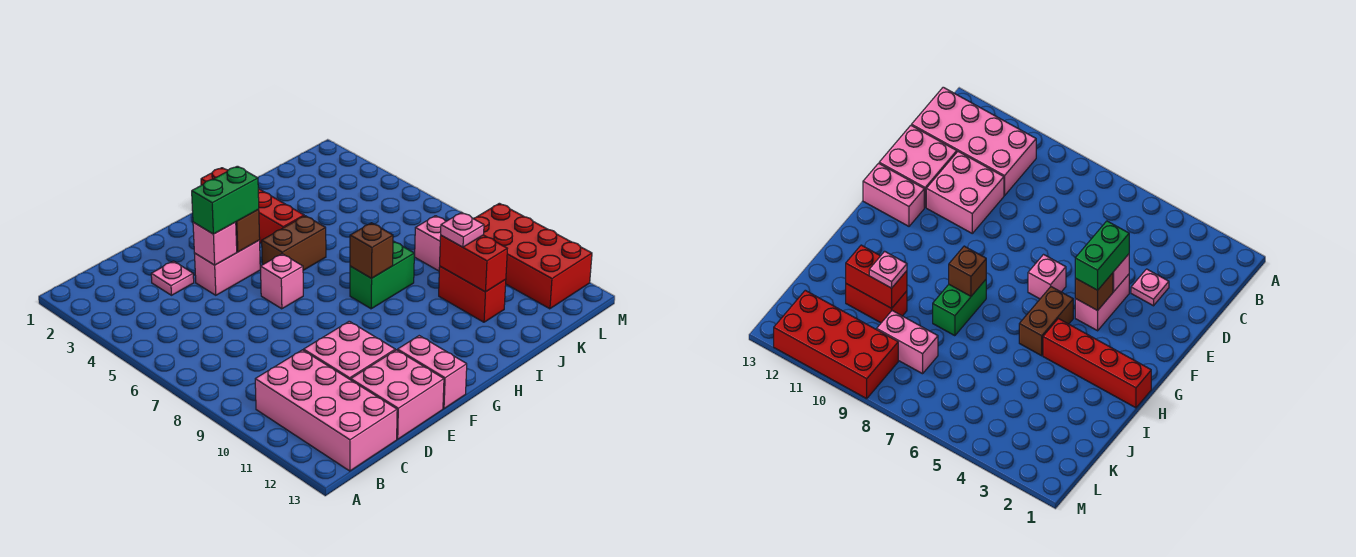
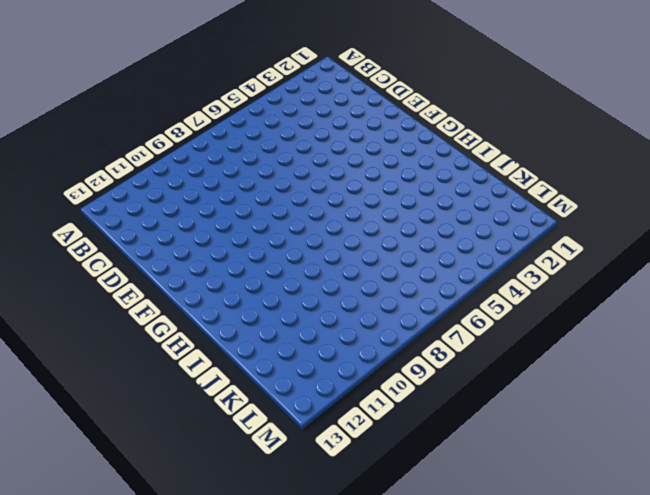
none -> pink 2x4 brick [255,350,397,471]
none -> pink 1x1 plate [151,261,194,295]
none -> pink 2x2 brick [304,321,395,380]

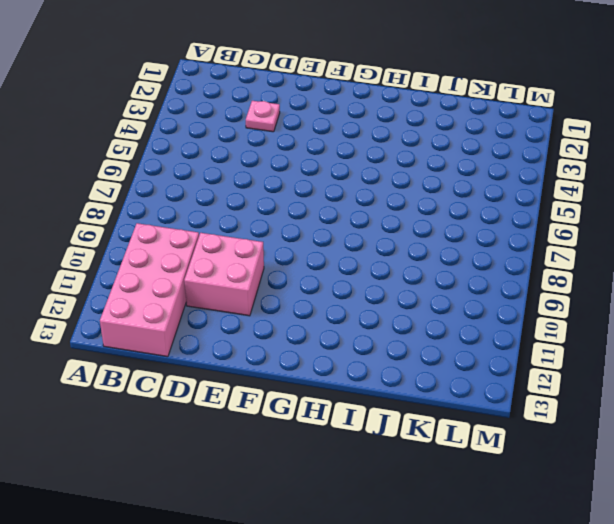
none -> pink 2x2 brick [351,350,444,439]
none -> pink 1x2 brick [194,240,260,295]
none -> pink 1x1 brick [260,254,303,309]

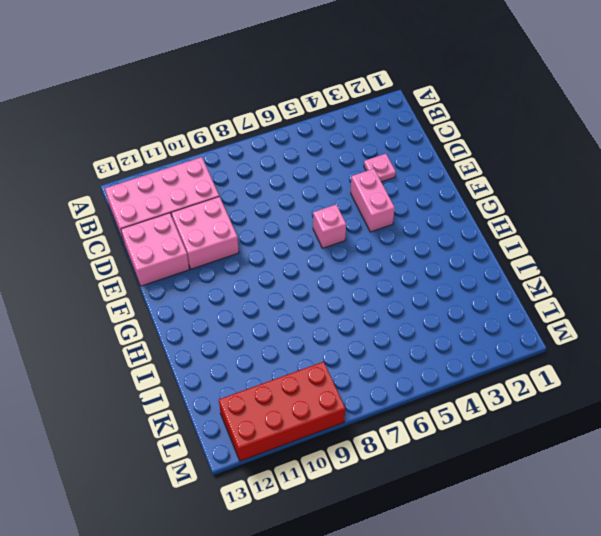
none -> pink 1x2 brick [398,336,467,409]
none -> brown 1x2 brick [262,216,326,270]
none -> red 1x4 brick [201,168,304,243]

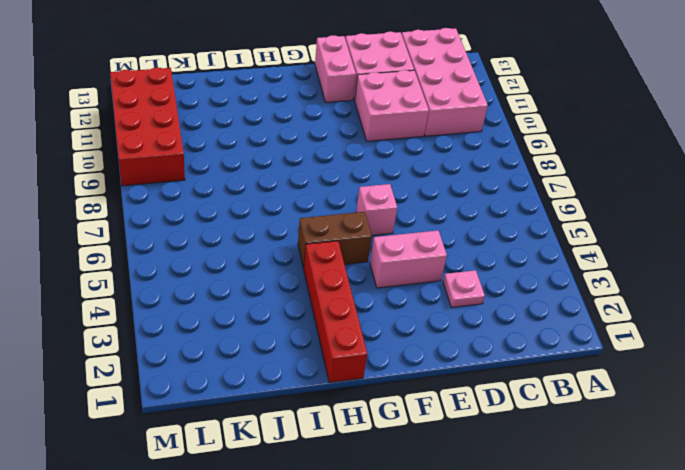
none -> green 1x2 brick [350,241,414,309]
none -> red 1x2 brick [439,266,506,322]
none -> pink 1x2 brick [415,216,446,271]

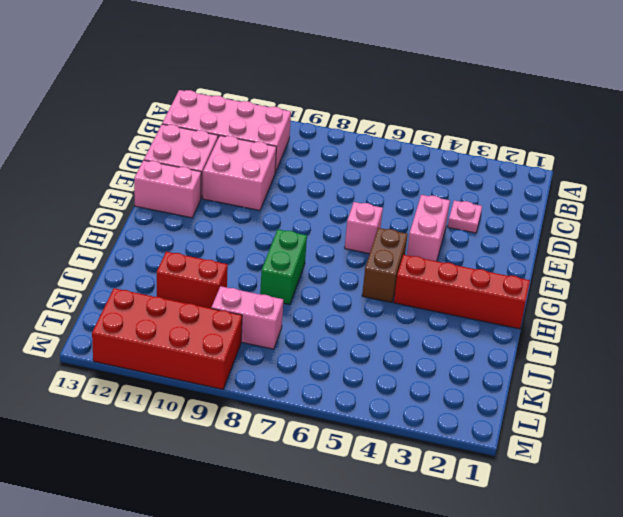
none -> pink 1x1 brick [193,222,237,265]
none -> brown 1x1 brick [236,210,260,252]
none -> brown 1x1 brick [350,223,393,278]

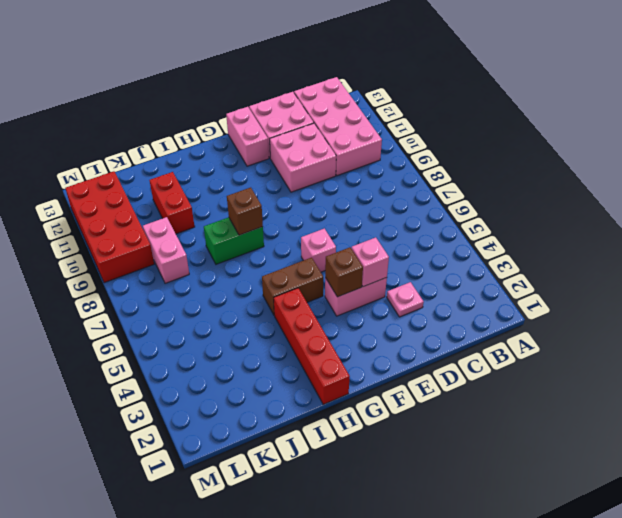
none -> red 1x2 brick [440,235,507,292]
none -> green 1x2 brick [192,166,259,234]
none -> pink 1x1 plate [441,212,484,247]

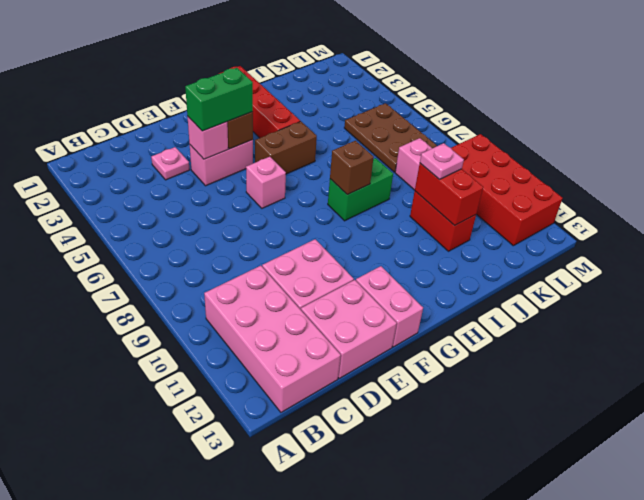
brown 2x3 plate [344,103,437,172] -> none

